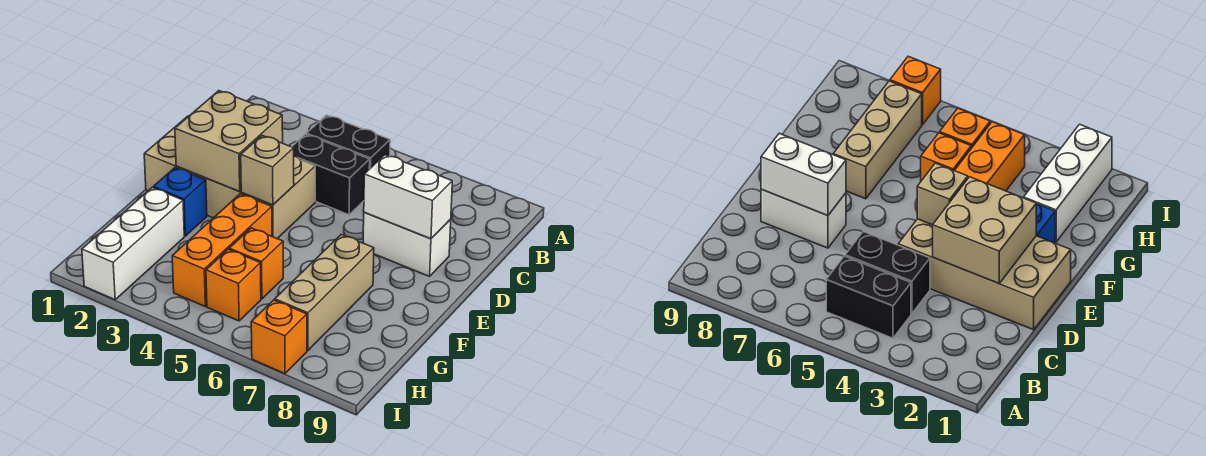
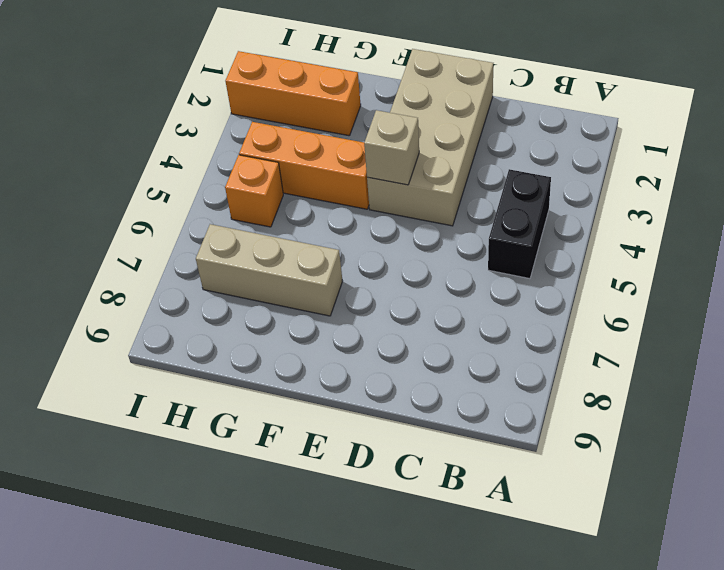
orange 1x3 brick [225,51,361,136] -> white 1x3 brick [82,188,184,300]
none -> black 1x2 brick [292,134,370,215]
none -> white 1x2 brick [363,212,451,276]
none -> blue 1x1 brick [153,167,207,236]

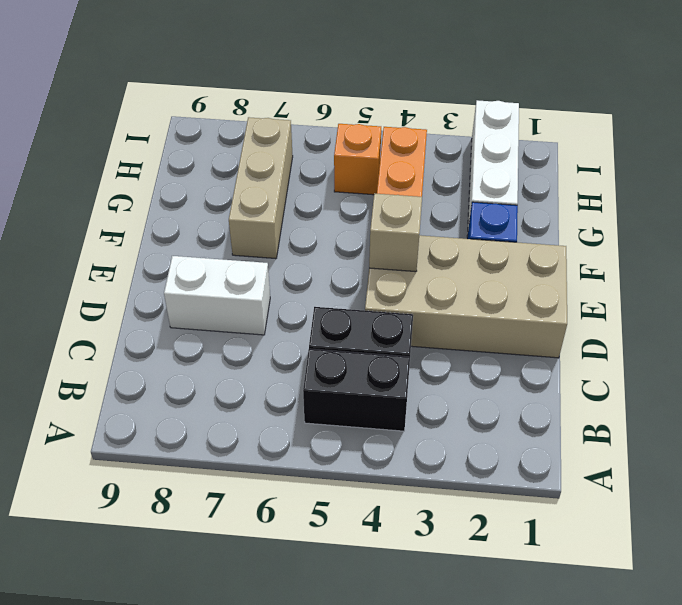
none -> orange 1x1 brick [229,228,283,299]
none -> orange 1x1 brick [251,300,307,374]
none -> tan 2x2 brick [175,91,283,192]

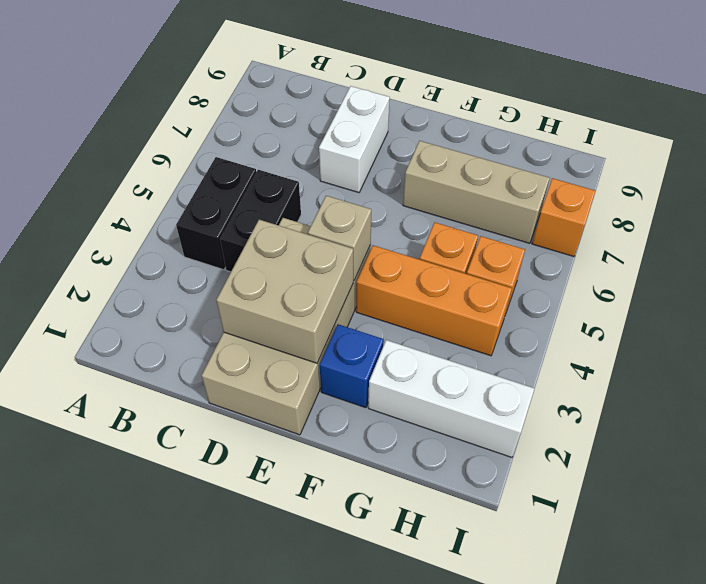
none -> white 1x2 brick [364,155,452,239]

